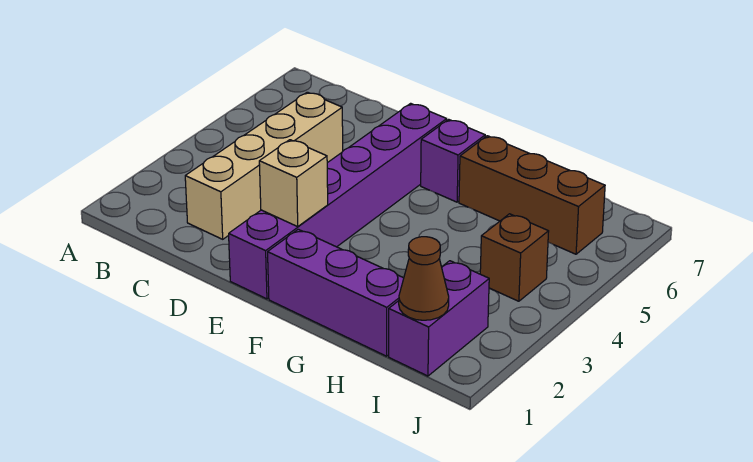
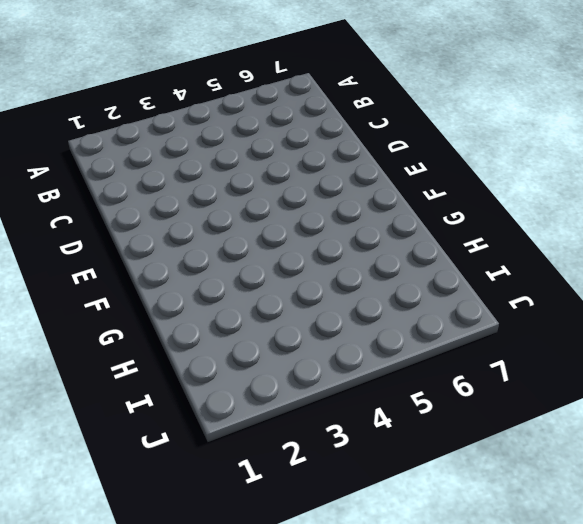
none -> tan 1x4 brick [185,92,343,239]
none -> purple 1x6 brick [229,103,447,299]

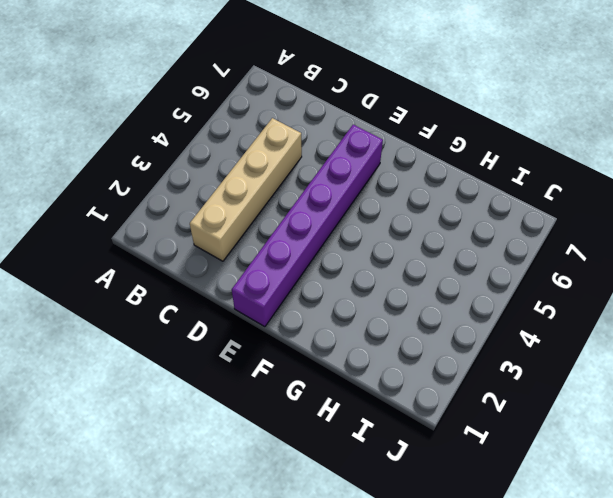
none -> purple 1x3 brick [268,229,404,356]
none -> purple 1x1 brick [421,119,485,202]

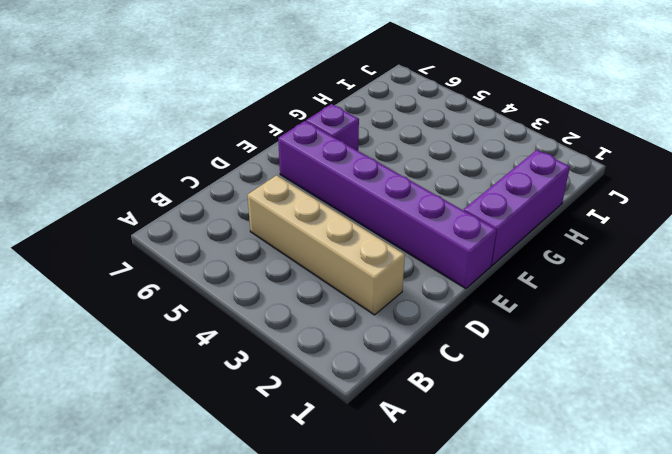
none -> brown 1x3 brick [459,136,605,254]
none -> purple 1x2 brick [389,261,489,376]

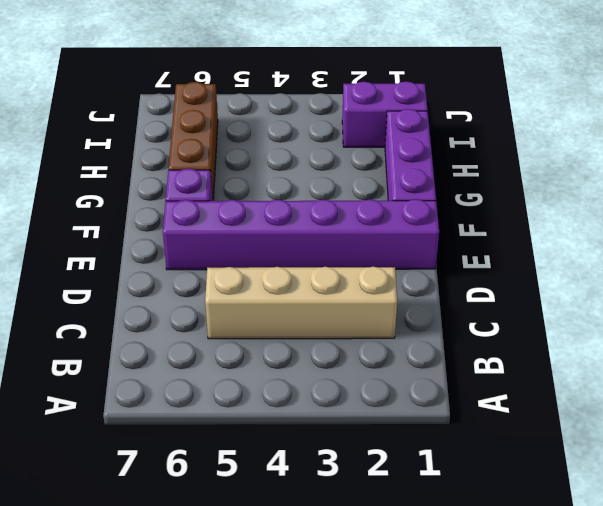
none -> brown 1x1 brick [480,214,549,301]
none -> tan 1x1 brick [259,140,328,227]

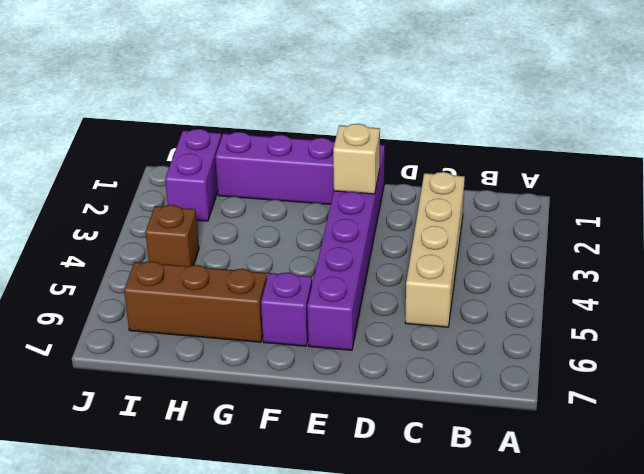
none -> brown 1x1 cone [399,237,449,320]

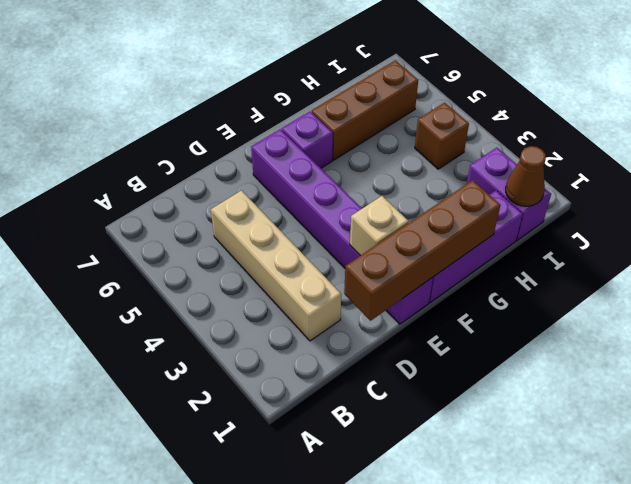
brown 1x4 brick [344,180,500,321] -> none

